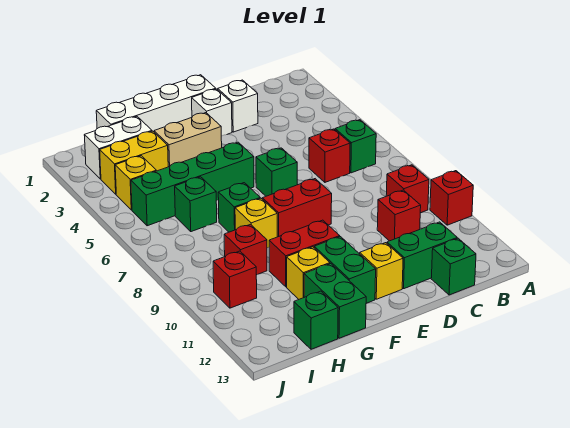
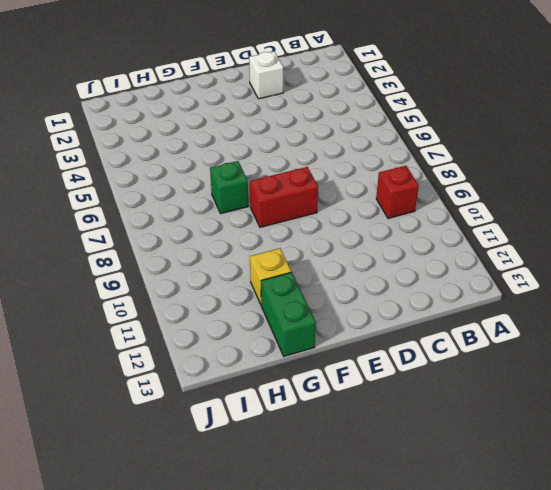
none -> red 1x1 brick [430,171,473,225]
none -> green 1x1 brick [335,120,376,173]
none -> red 1x1 brick [309,129,350,182]

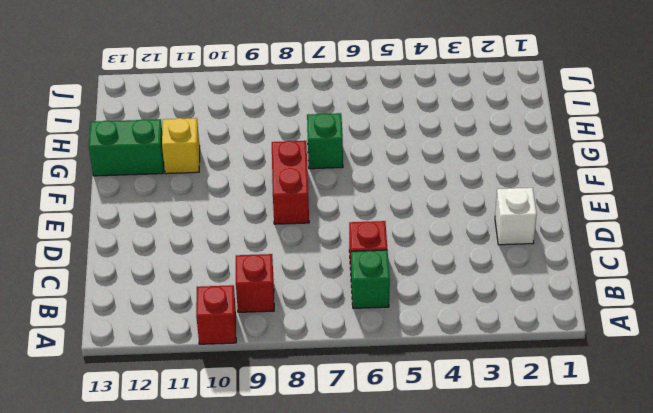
none -> red 1x1 brick [377,190,421,241]
none -> green 1x2 brick [387,222,457,289]
none -> green 1x1 brick [431,238,476,295]

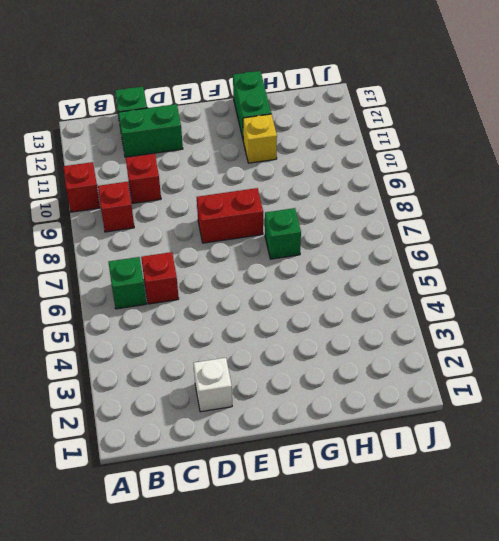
none -> white 1x4 brick [96,75,216,132]
none -> white 1x1 brick [192,89,232,136]
none -> green 1x1 brick [256,148,297,196]

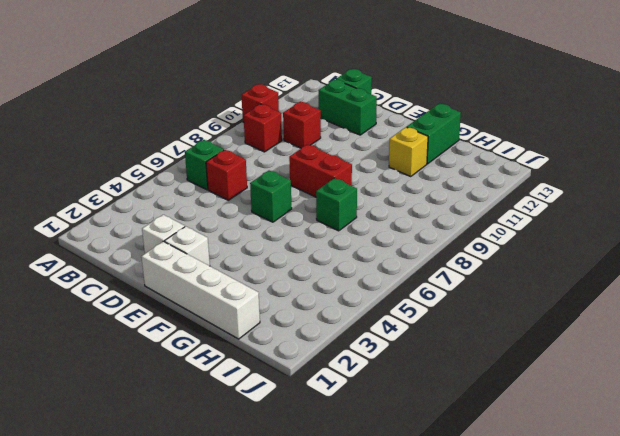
none -> yellow 1x1 brick [360,243,403,299]
none -> tan 1x2 brick [154,113,222,167]
none -> green 1x4 brick [131,142,254,226]

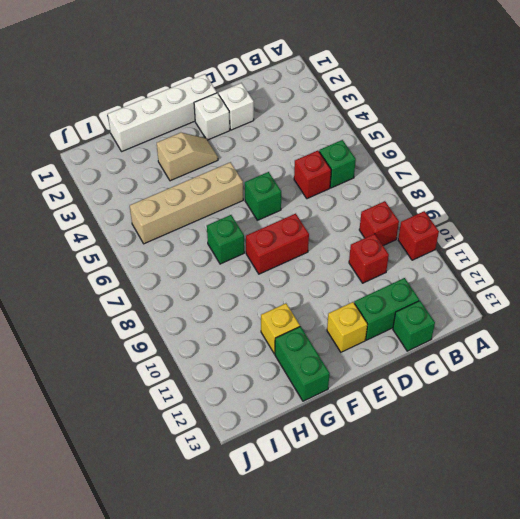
tan 1x2 slope [157,132,218,181] -> tan 1x2 brick [154,113,222,167]
tan 1x4 brick [130,162,243,244] -> green 1x4 brick [131,142,254,226]
none -> red 1x2 brick [269,220,340,287]
none -> green 1x2 brick [314,237,376,303]
none -> yellow 1x1 brick [235,198,277,248]

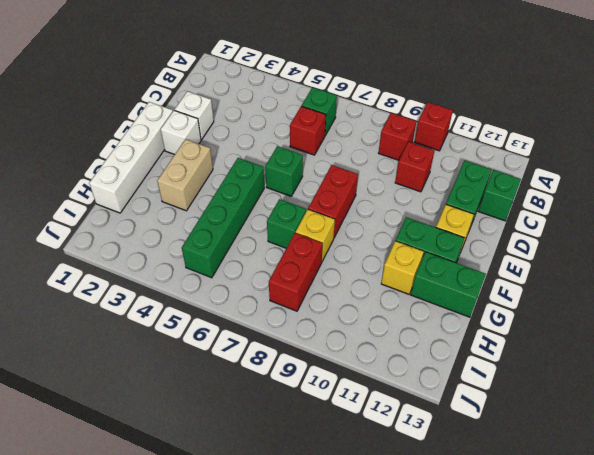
red 1x2 brick [269,233,323,311] -> red 1x2 brick moved to [269,220,340,287]
none -> white 1x2 brick [84,117,152,179]
none -> yellow 1x2 brick [100,131,168,194]
none -> green 1x1 brick [175,177,217,232]

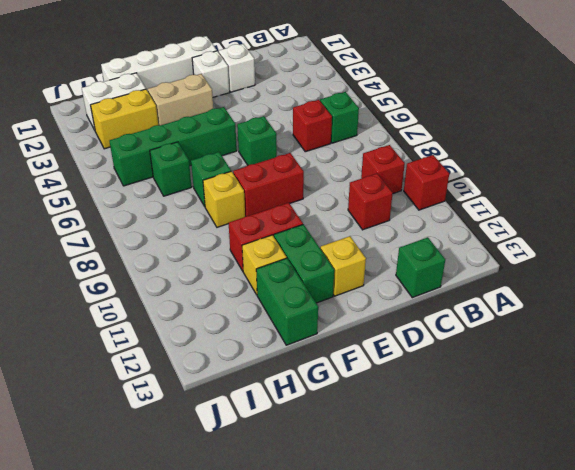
none -> green 1x2 brick [387,222,457,289]
none -> red 1x1 brick [224,224,267,275]
none -> green 1x1 brick [294,291,338,349]

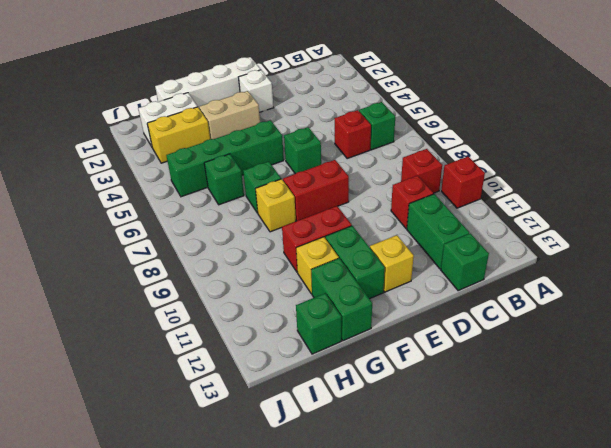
green 1x2 brick [407,194,469,269] -> green 1x2 brick turned to [387,222,457,289]
none -> white 1x1 brick [218,80,258,132]
none -> red 1x1 brick [224,224,267,275]
none -> yellow 1x1 brick [115,156,156,210]

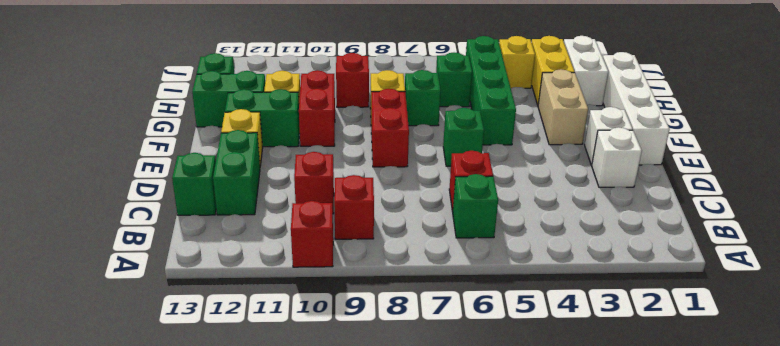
none -> red 1x1 brick [213,251,257,308]

